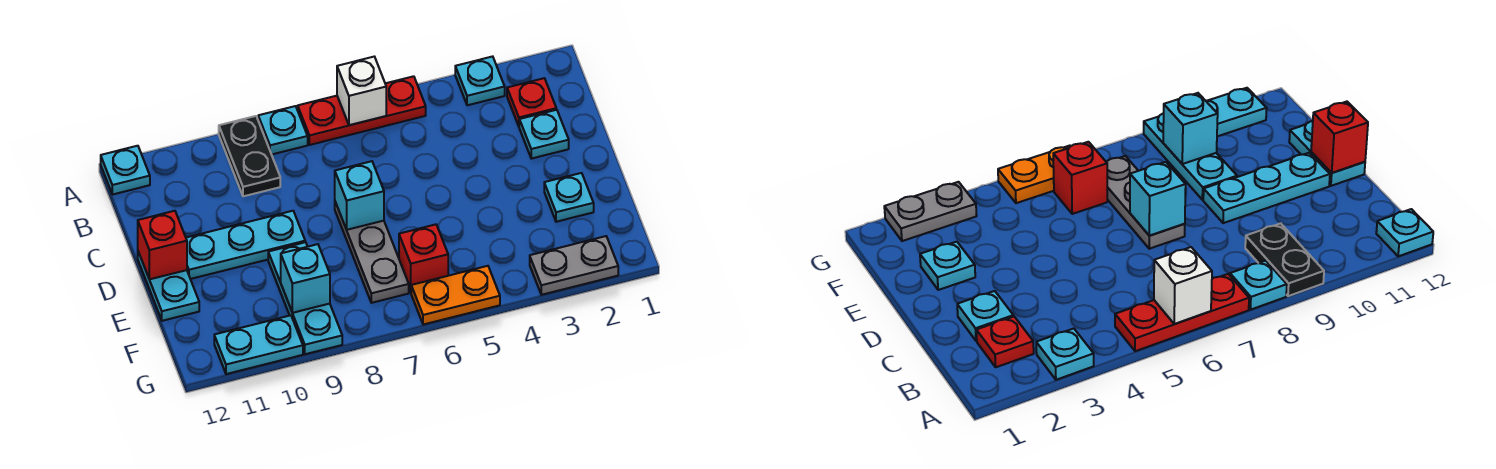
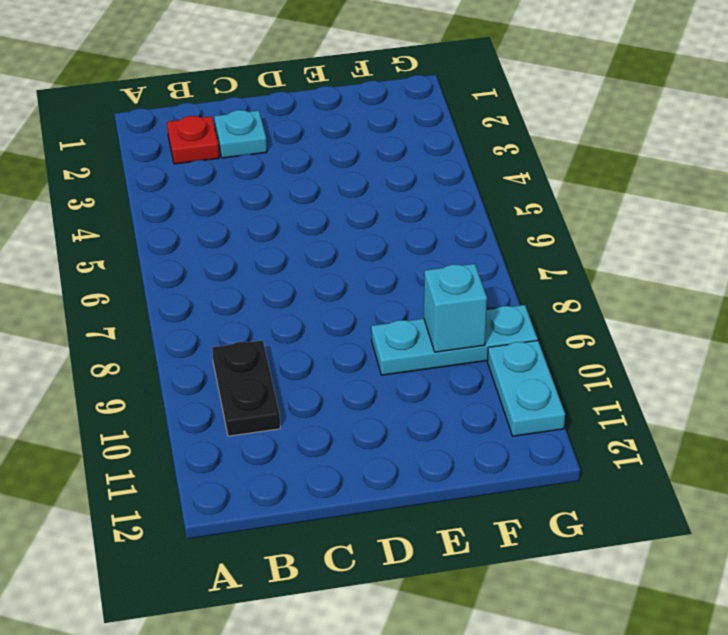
black 1x2 plate [212,340,280,436] -> black 1x2 plate turned to [219,116,280,196]
none -> cyan 1x1 plate [455,56,505,105]
none -> red 1x3 plate [298,76,426,145]
none -> cyan 1x1 plate [258,106,308,155]

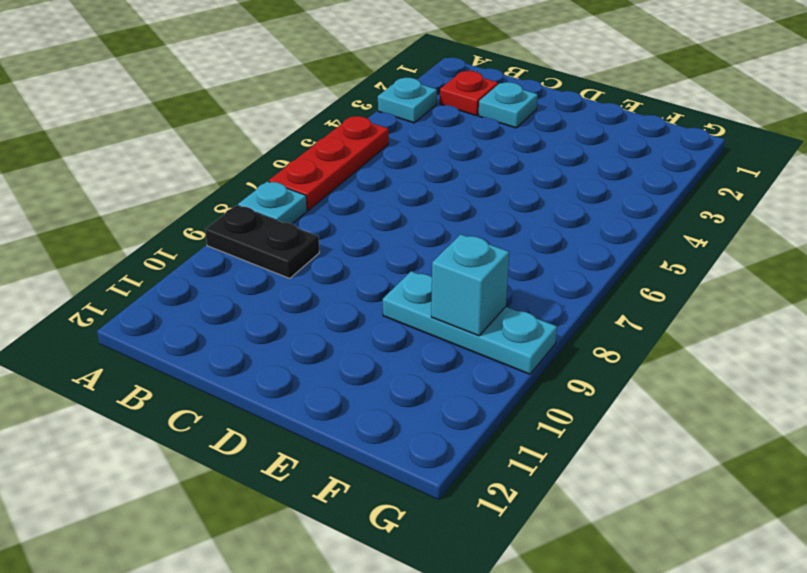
none -> cyan 1x1 plate [101,146,150,195]
none -> grey 1x3 plate [335,202,409,303]
none -> cyan 1x3 plate [186,211,305,279]

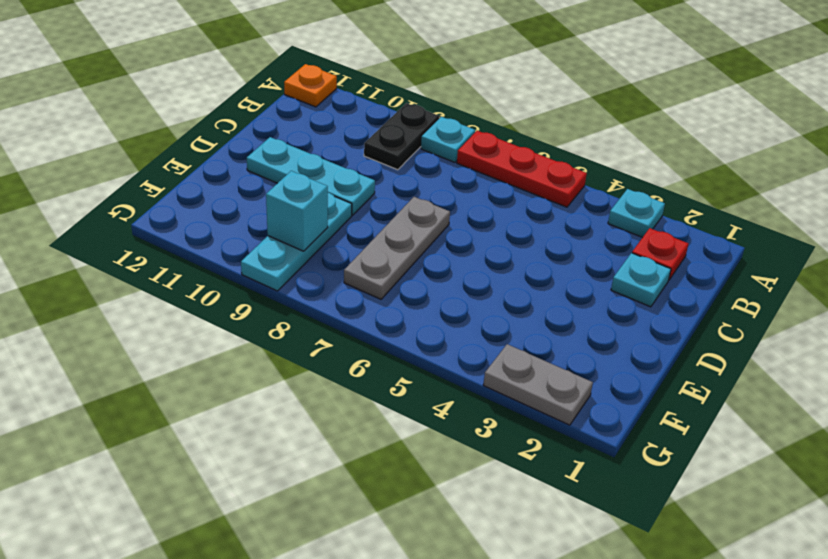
orange 1x1 plate [284,64,337,107] -> cyan 1x1 plate [101,146,150,195]
none -> cyan 1x2 plate [138,252,199,321]
none -> cyan 1x1 plate [544,173,594,222]
none -> red 1x1 brick [399,224,448,292]

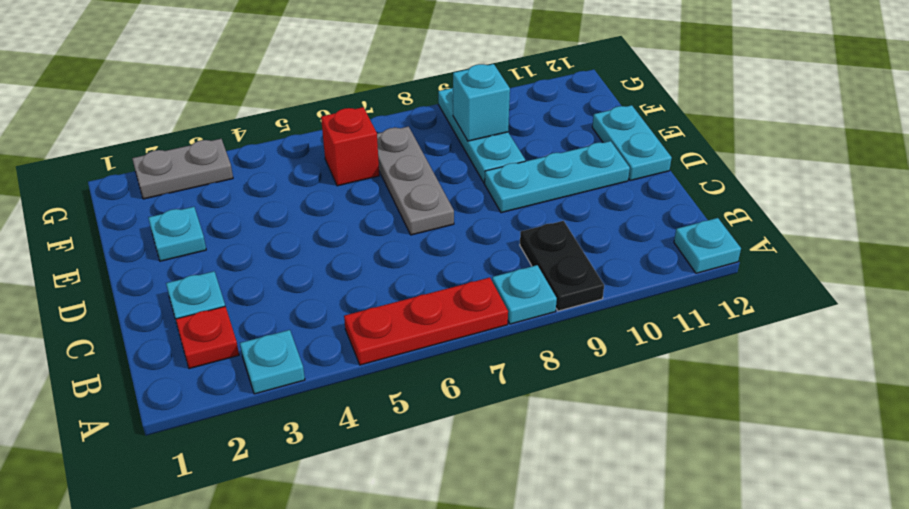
none -> orange 1x2 plate [411,266,500,325]
none -> cyan 1x2 plate [214,315,303,374]
none -> white 1x1 brick [337,57,386,125]

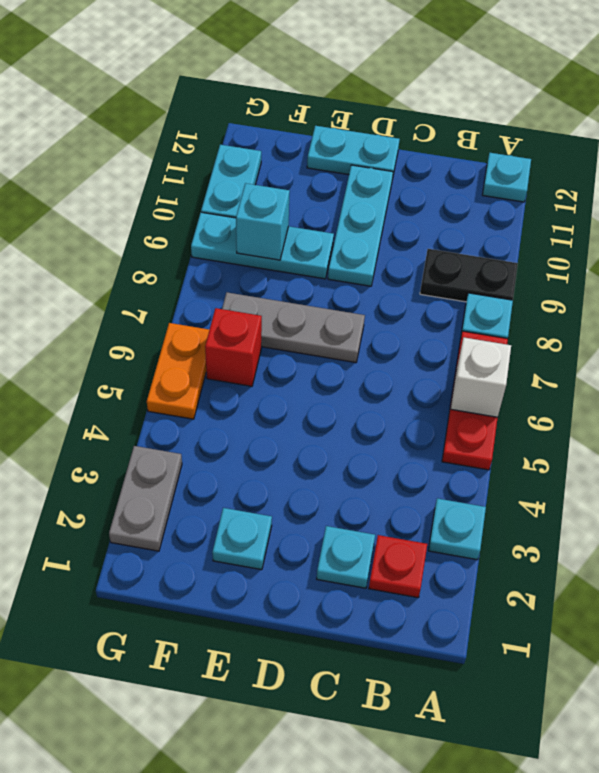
none -> cyan 1x1 brick [335,161,384,230]
none -> red 1x1 brick [138,211,187,279]

